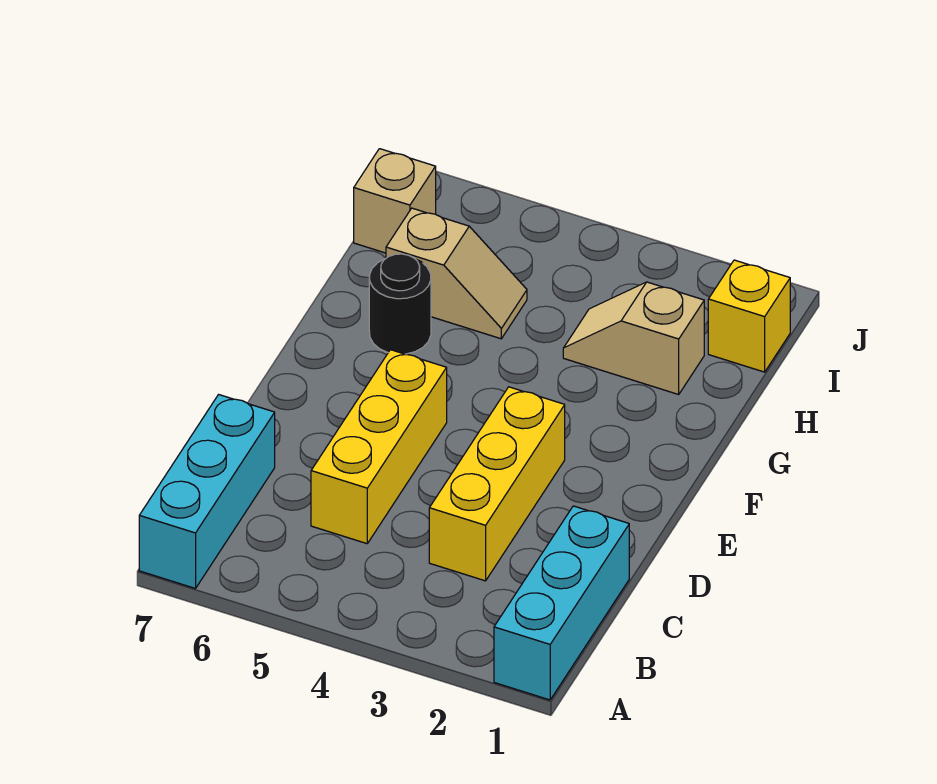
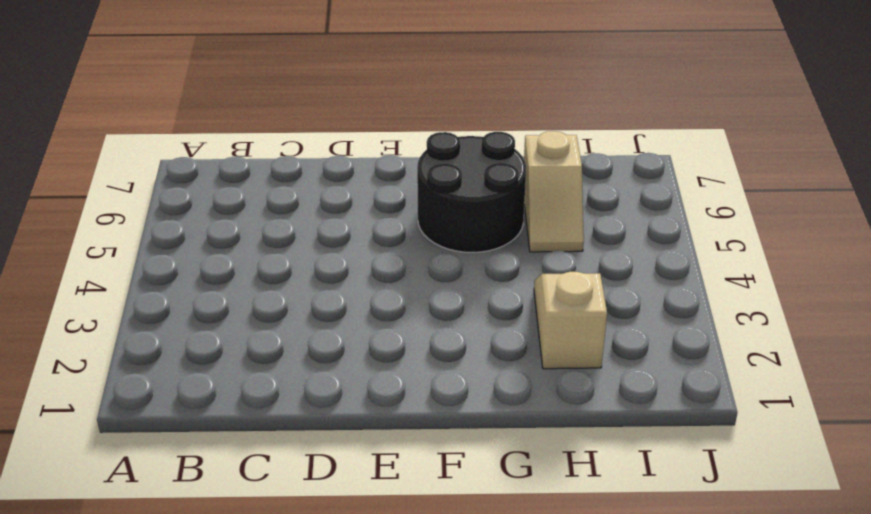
black 2x2 round brick [417,132,526,252] -> black 1x1 round brick [369,254,431,354]
none -> cyan 1x3 brick [494,506,629,700]
none -> cyan 1x3 brick [139,395,275,589]

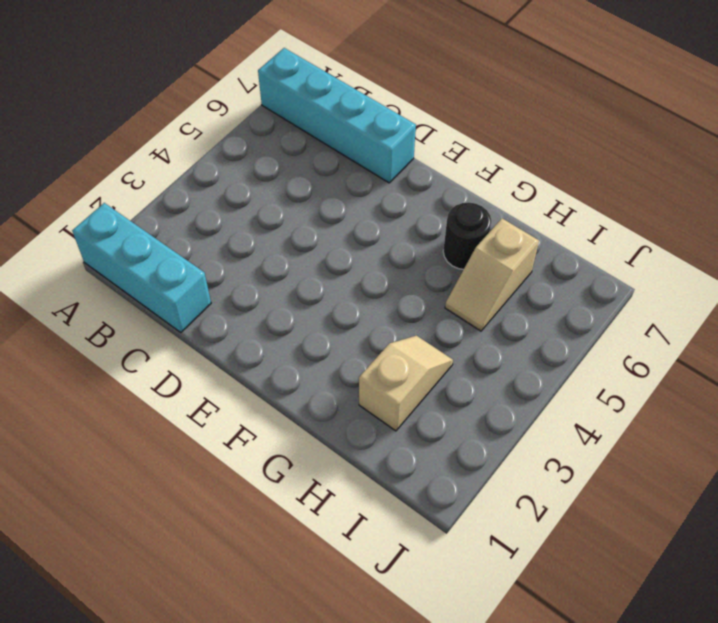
cyan 1x4 brick [258,48,416,183] -> cyan 1x3 brick [139,395,275,589]
none -> yellow 1x3 brick [429,387,565,581]
none -> yellow 1x3 brick [311,350,447,544]

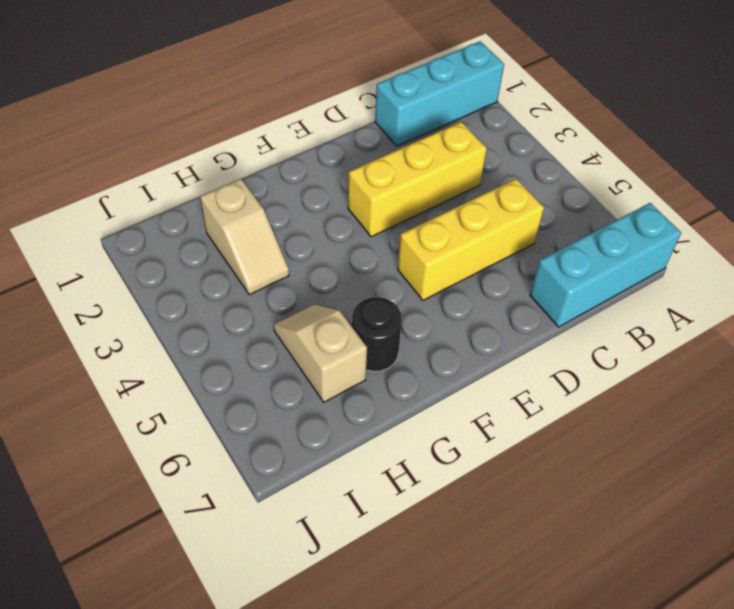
none -> yellow 1x1 brick [708,260,790,372]
none -> tan 1x1 brick [354,149,436,253]

